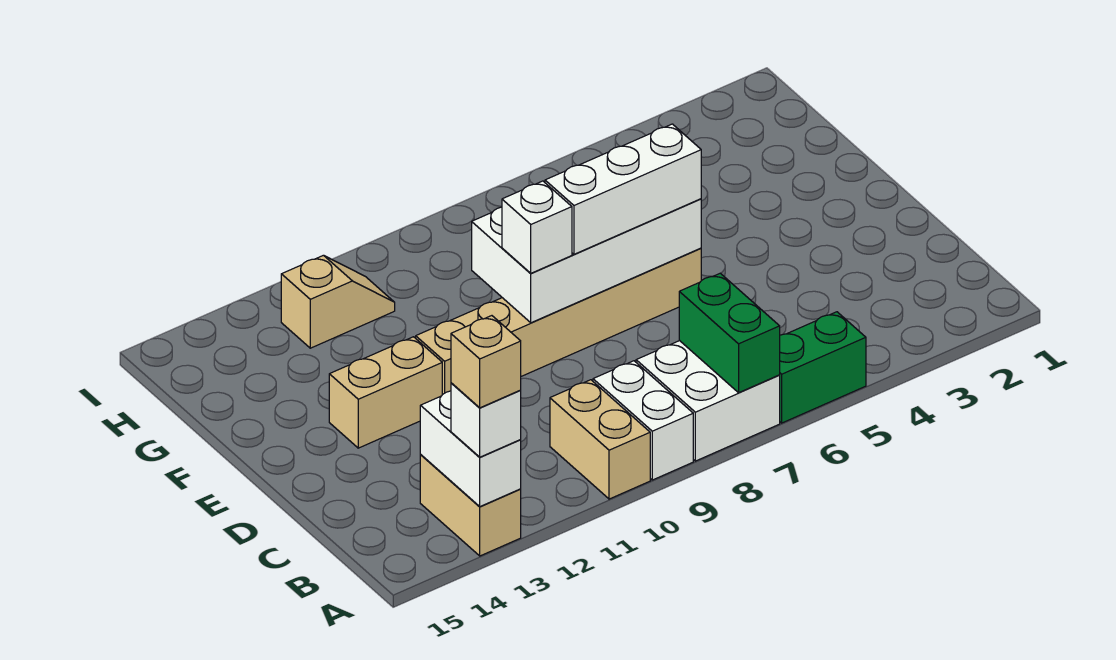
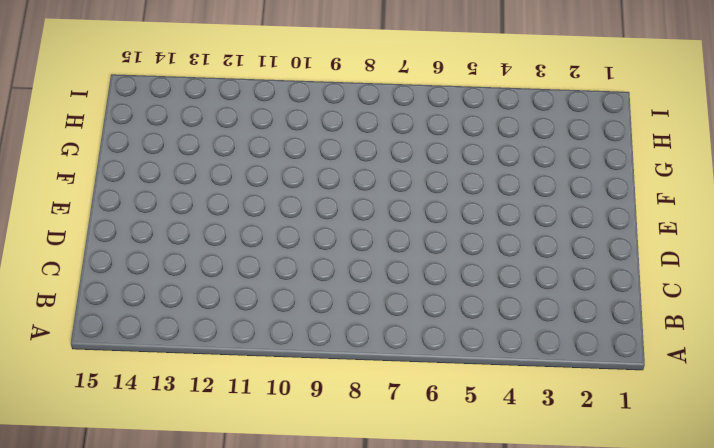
none -> green 1x2 brick [780,312,866,423]
none -> white 2x2 brick [636,341,780,461]
none -> white 1x2 brick [593,361,693,480]

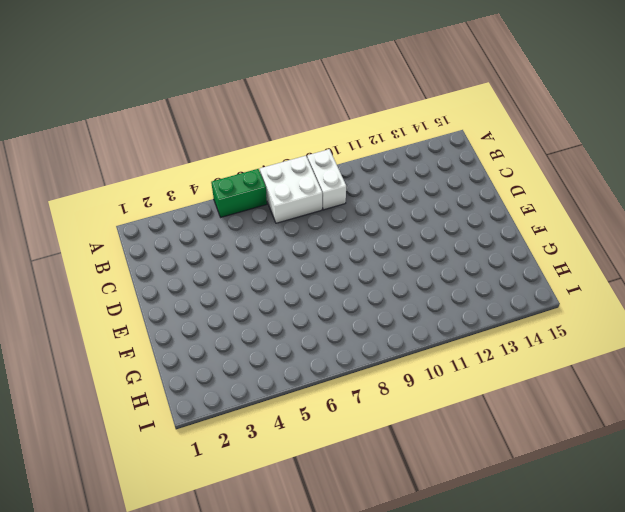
none -> tan 1x2 brick [550,380,650,499]
none -> tan 1x2 brick [420,455,521,556]
none -> tan 1x6 brick [416,248,701,395]

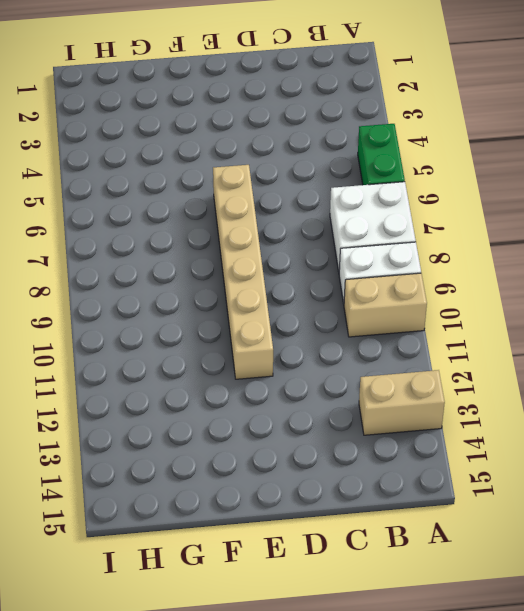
none -> tan 1x2 brick [329,337,442,448]
none -> tan 1x2 slope [281,255,395,348]
none -> green 1x2 brick [679,273,780,393]

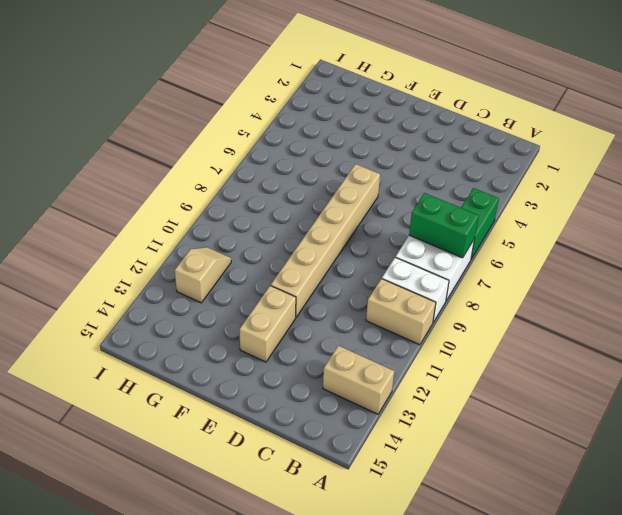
none -> white 1x2 brick [420,391,521,507]
none -> white 2x4 brick [472,199,701,323]
none -> white 1x1 brick [451,383,521,457]

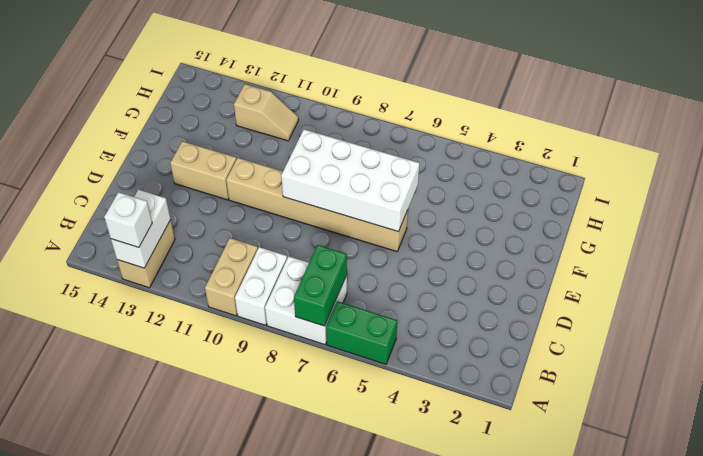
none -> white 1x3 brick [545,124,701,254]
none -> white 1x1 brick [502,181,572,273]
none -> tan 1x1 brick [451,316,521,408]

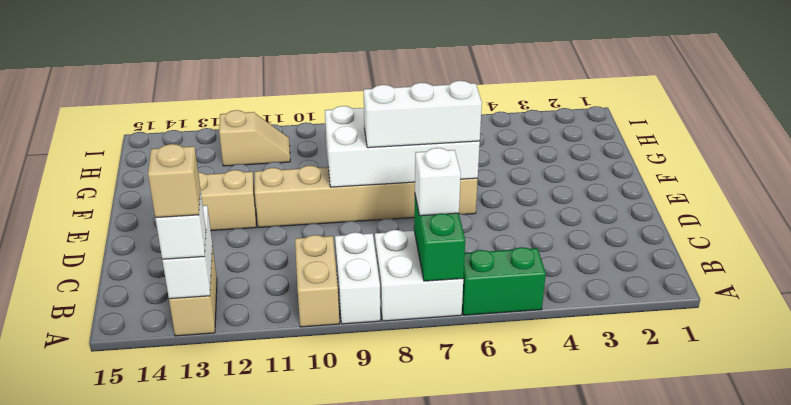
white 1x1 brick [415,148,461,216] -> white 1x1 brick moved to [502,181,572,273]

